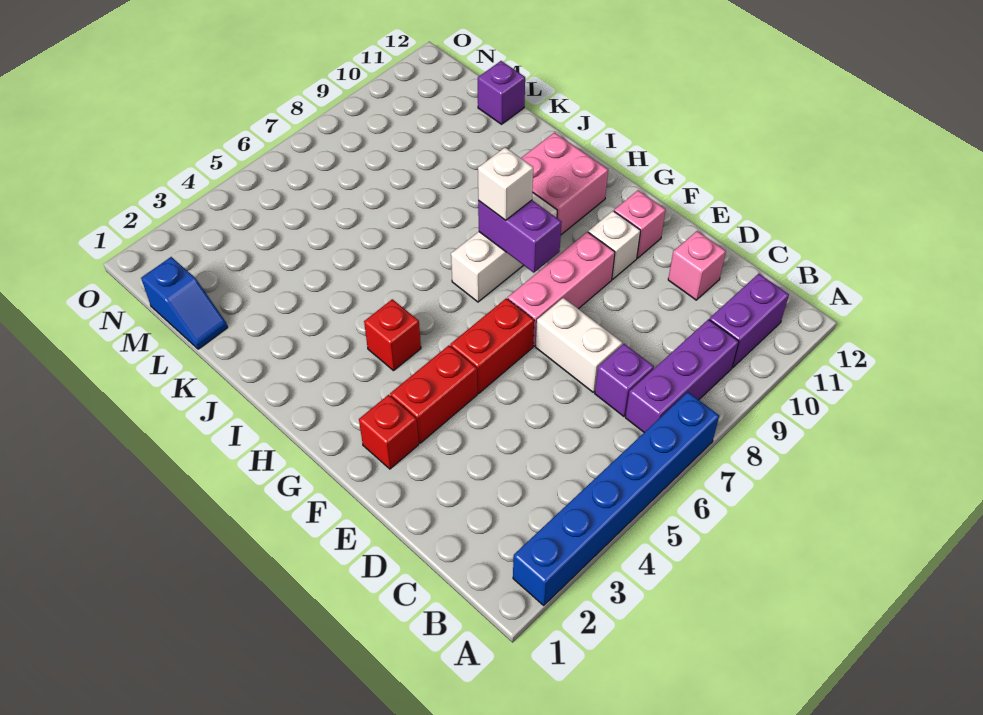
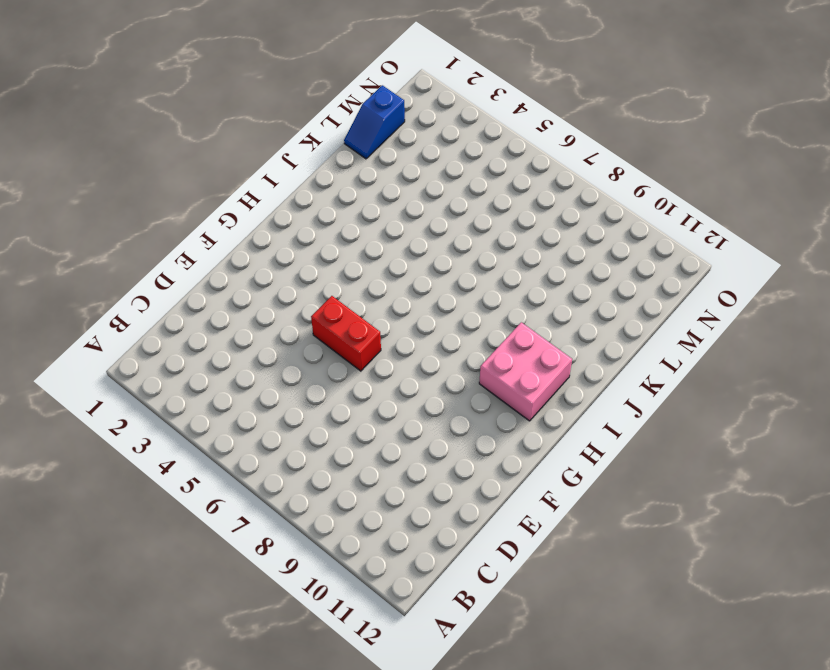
none -> blue 1x6 brick [513,392,719,605]
none -> purple 1x3 brick [625,319,739,432]
none -> purple 1x2 brick [709,274,789,367]

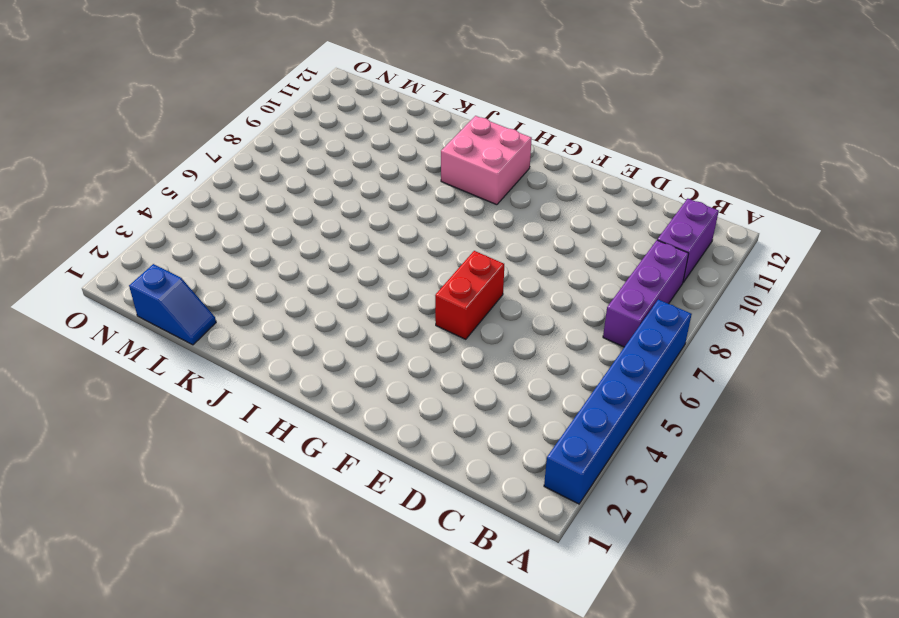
none -> purple 1x1 brick [595,344,654,416]
none -> white 1x2 brick [536,298,622,392]
none -> pink 1x1 brick [668,231,726,300]

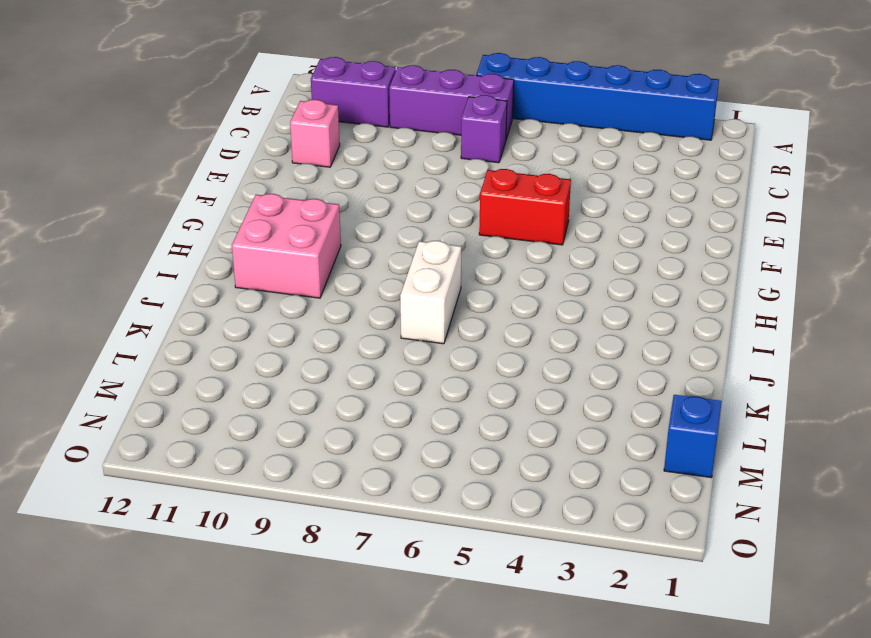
white 1x2 brick [400,241,461,344] -> white 1x2 brick moved to [536,298,622,392]
none -> red 1x1 brick [359,395,419,469]
none -> red 1x2 brick [390,345,477,443]
none -> pink 1x3 brick [508,232,615,346]

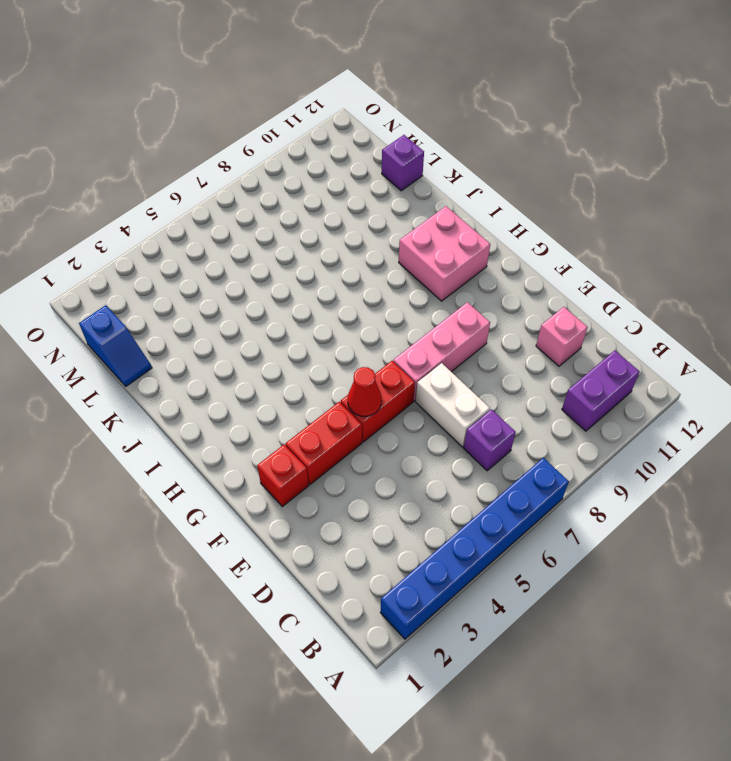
red 1x1 cone [348,367,382,416] -> none
none -> purple 1x3 brick [625,319,739,432]
none -> white 1x1 brick [588,211,641,279]
none -> pink 1x1 brick [614,190,666,258]

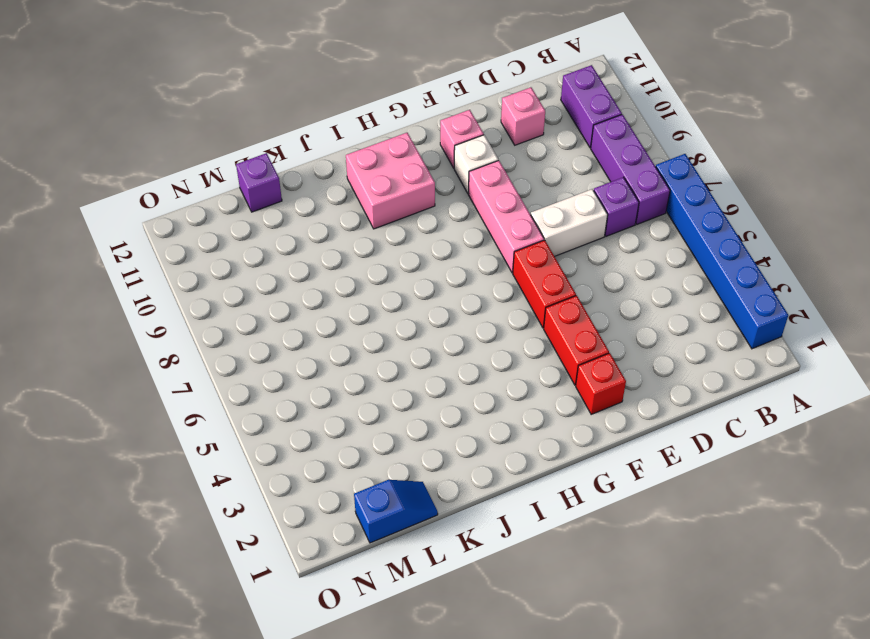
none -> red 1x1 brick [364,299,421,371]
none -> white 1x3 brick [451,192,557,302]
none -> purple 1x2 brick [478,200,562,273]

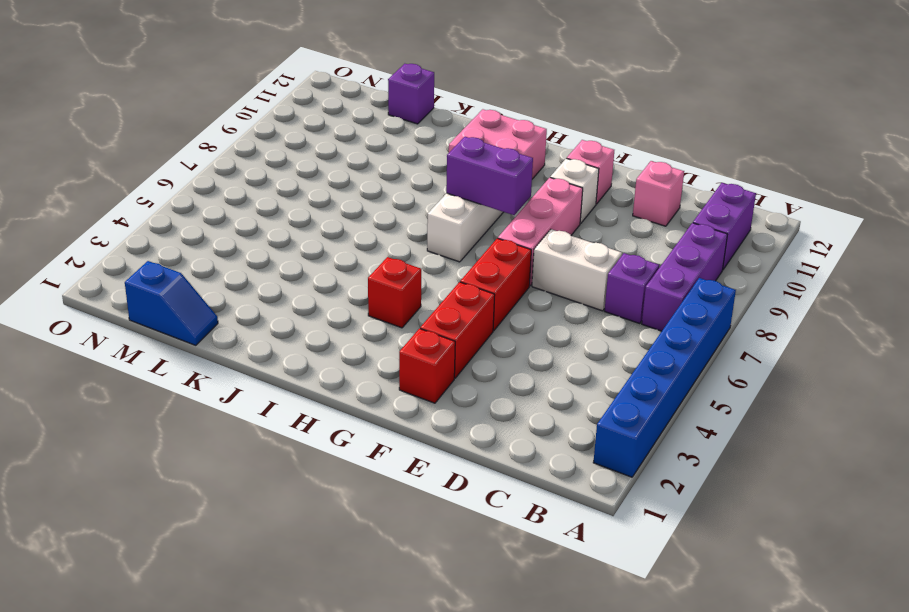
none -> white 1x1 brick [478,147,533,220]

